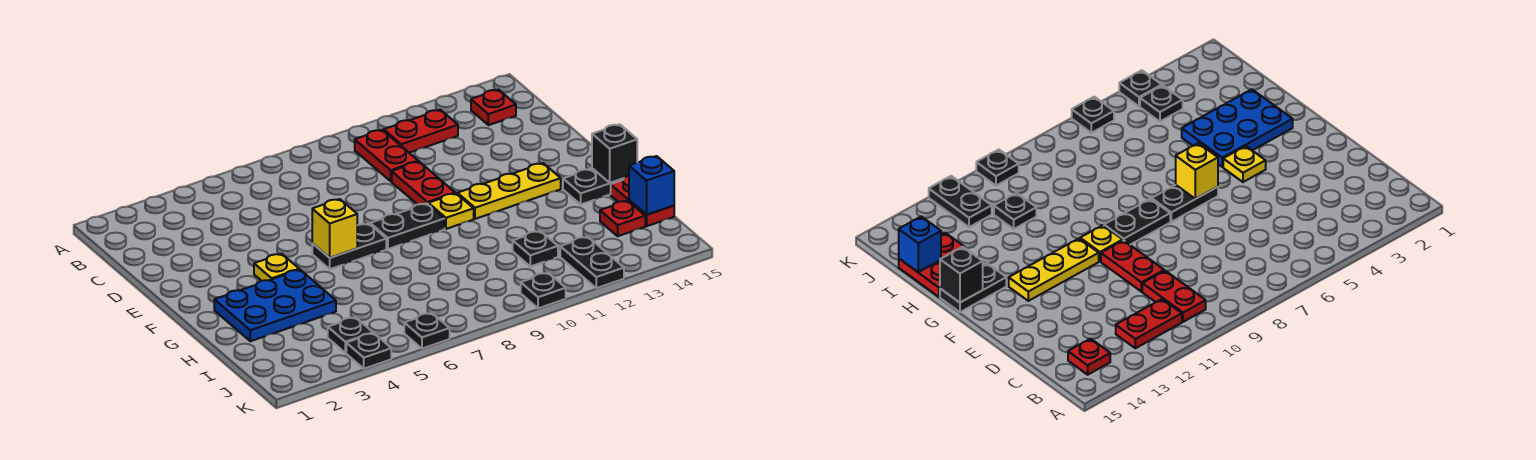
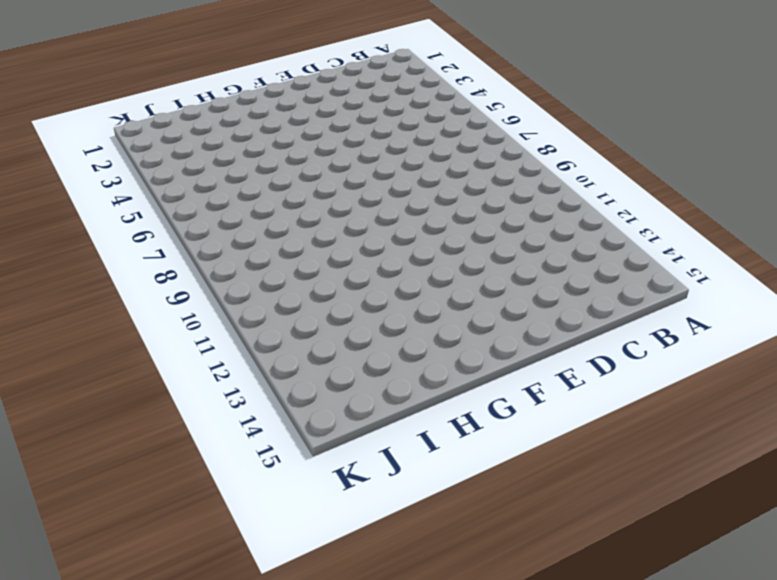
none -> red 1x2 plate [355,130,418,181]
none -> red 1x2 plate [384,110,458,153]
none -> red 1x1 plate [471,90,516,125]

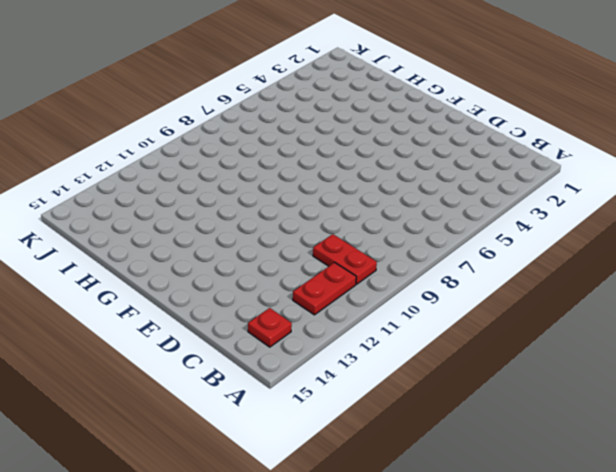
none -> red 1x2 plate [392,162,455,205]
none -> yellow 1x1 plate [254,254,299,281]
none -> black 1x2 plate [312,224,386,269]

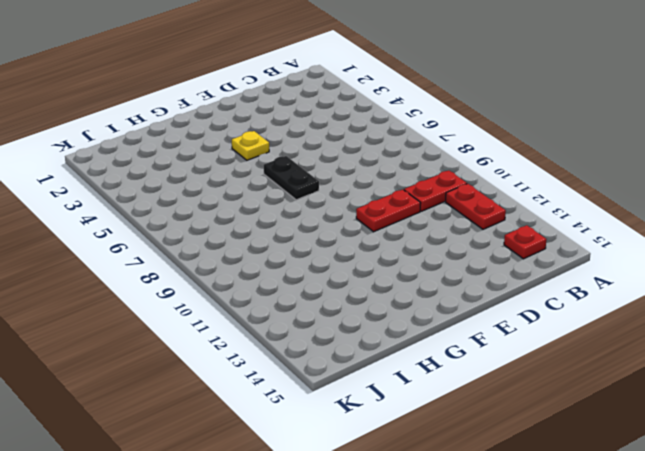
none -> black 1x2 plate [370,203,445,249]
none -> yellow 1x1 plate [428,193,474,229]
none -> yellow 1x3 plate [457,163,561,219]

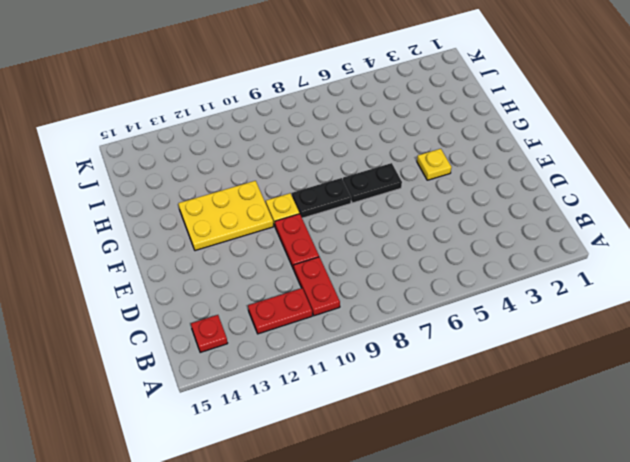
yellow 2x3 plate [178,181,273,251] -> yellow 1x3 plate [457,163,561,219]
none -> blue 2x3 plate [214,270,336,341]
none -> black 1x2 plate [563,168,624,204]
none -> red 1x2 plate [611,176,674,226]

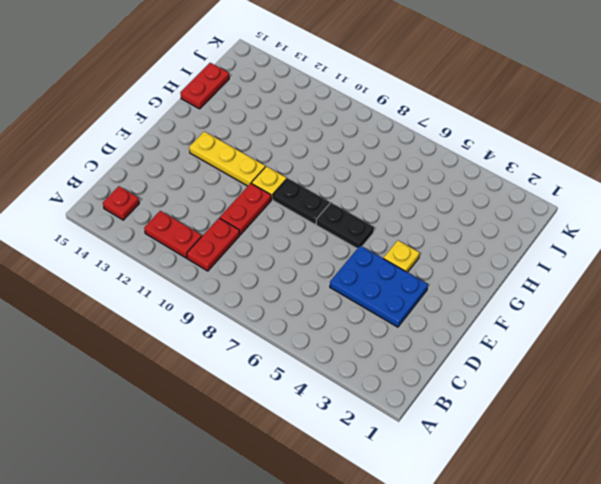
blue 2x3 plate [330,246,428,327] -> blue 2x3 plate moved to [214,270,336,341]
none -> black 1x2 plate [563,168,624,204]
none -> black 1x1 plate [513,231,558,266]
none -> red 1x1 plate [600,201,645,236]

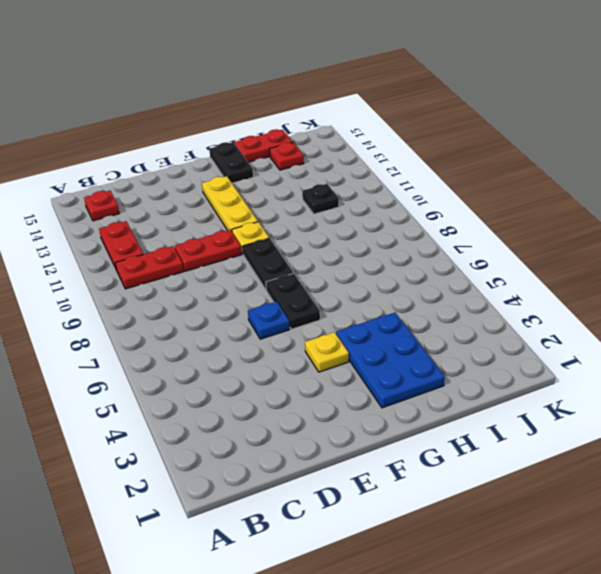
blue 1x1 plate [248,301,290,339] -> none
none -> black 1x1 plate [328,317,373,353]
none -> black 1x2 plate [560,237,624,288]
none -> black 1x1 plate [346,333,391,369]

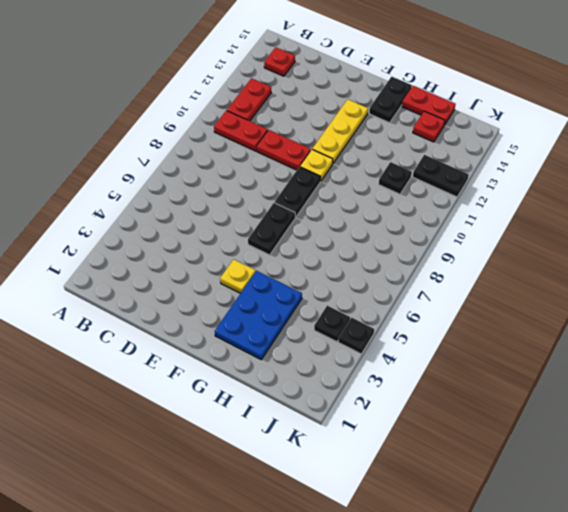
none -> black 1x1 plate [404,313,450,349]
none -> black 1x1 plate [521,273,566,308]
none -> yellow 1x1 brick [312,199,357,258]

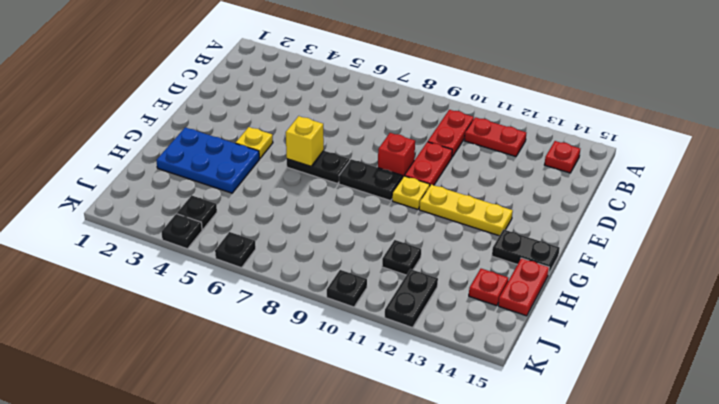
red 1x1 brick [378,133,415,177] -> none
none -> black 1x1 brick [592,124,637,183]
none -> blue 1x1 brick [629,156,674,215]

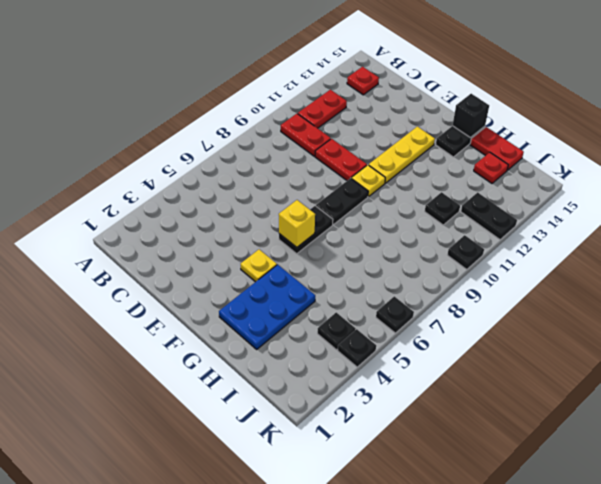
none -> blue 1x1 brick [629,156,674,215]

